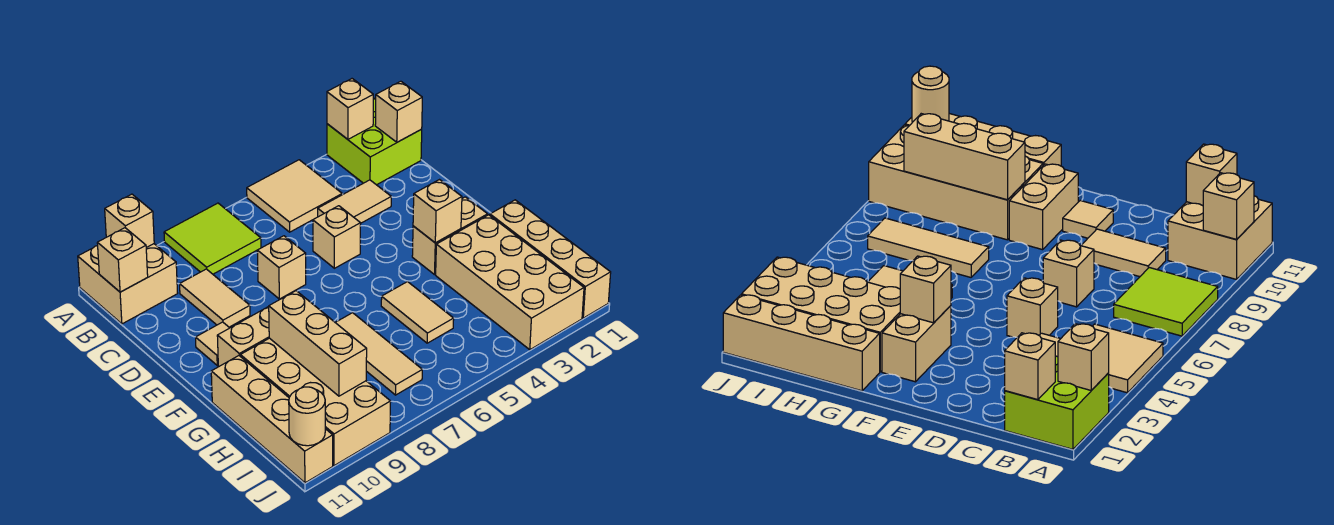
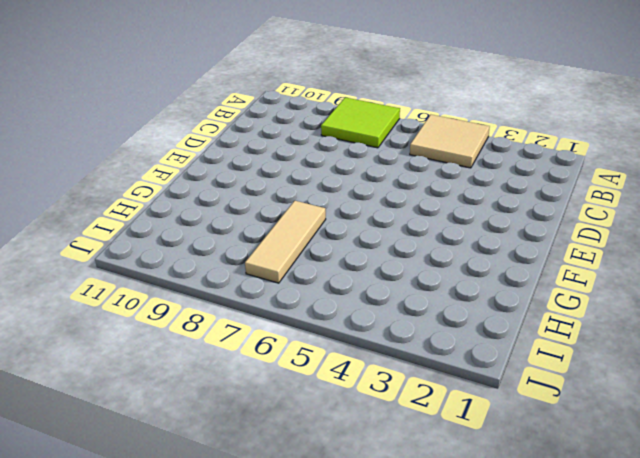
none -> lime 2x2 brick [327,98,422,185]
none -> tan 2x2 brick [78,244,178,324]
none -> tan 1x2 tile [318,180,391,223]

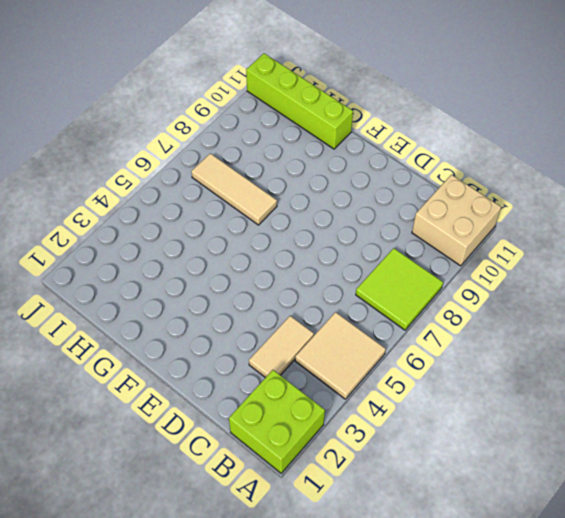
lime 1x4 brick [246,53,353,149] -> tan 1x4 brick [211,356,333,483]
none -> tan 1x2 tile [180,269,250,327]
none -> tan 1x1 brick [313,206,361,268]
none -> tan 1x1 brick [257,236,306,299]

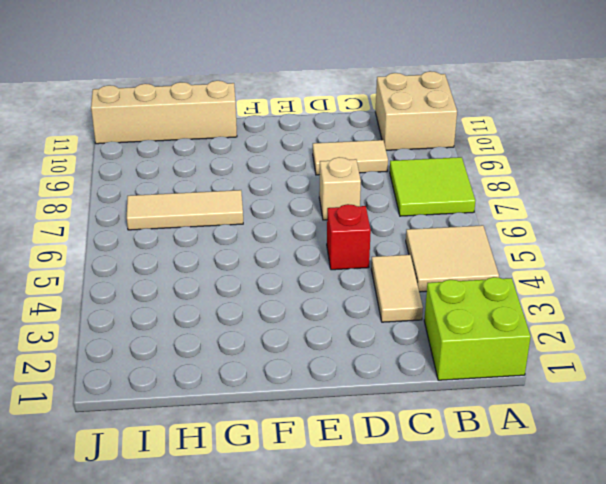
red 1x1 brick [327,204,371,270] -> tan 1x1 brick [313,206,361,268]
none -> tan 1x1 tile [196,322,229,365]
none -> tan 1x2 brick [412,197,488,275]
none -> tan 1x2 brick [217,307,269,367]

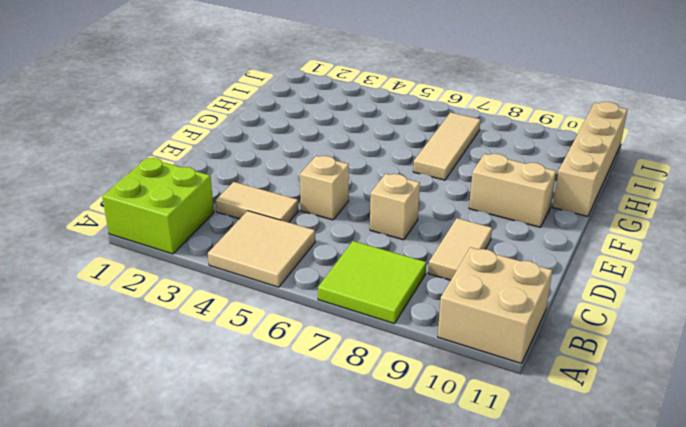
none -> tan 1x1 tile [196,322,229,365]
none -> tan 1x2 brick [412,197,488,275]
none -> tan 1x4 brick [490,200,611,318]

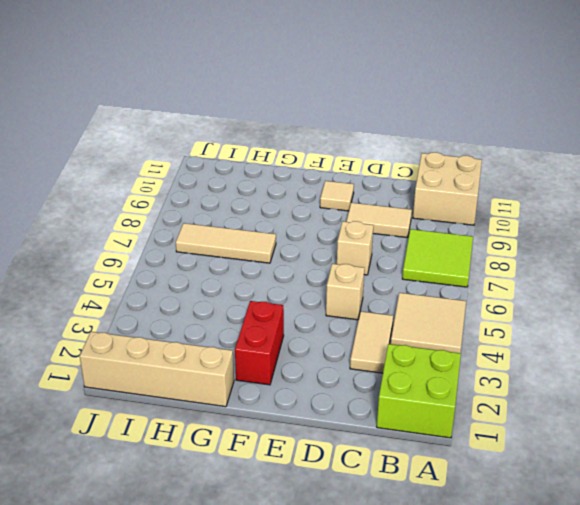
red 1x2 brick [235,301,284,385] -> tan 1x2 brick [412,197,488,275]
none -> tan 1x2 brick [217,307,269,367]
none -> tan 2x4 brick [436,215,584,350]
none -> tan 1x2 tile [381,282,454,343]

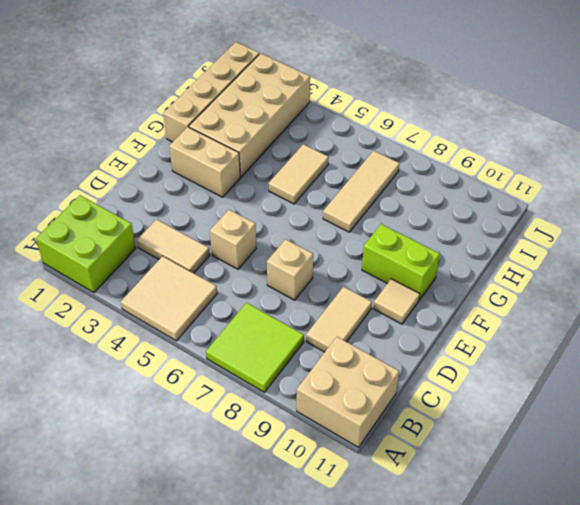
lime 1x2 brick [362,224,440,300] -> tan 1x2 brick [217,307,269,367]
none -> tan 2x4 brick [240,338,391,466]
none -> tan 1x4 brick [211,356,333,483]
none -> tan 1x1 brick [327,79,373,139]

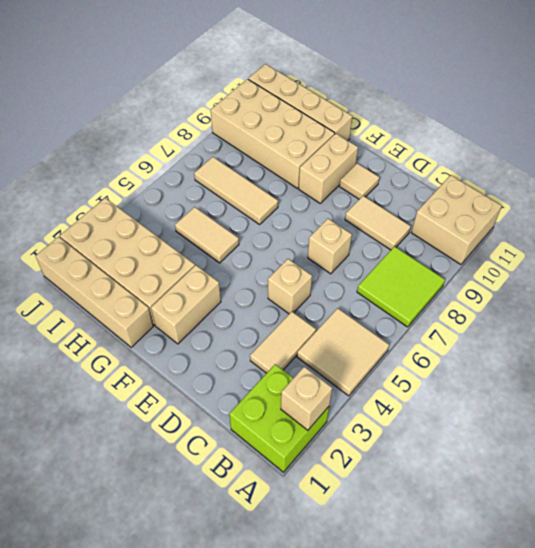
none -> tan 1x1 brick [105,194,154,248]
none -> tan 1x1 brick [375,81,422,142]
none -> tan 1x1 brick [97,228,148,292]

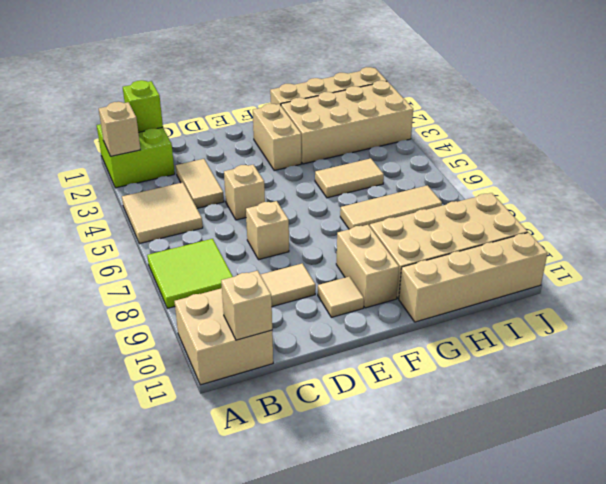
lime 1x1 brick [123,80,163,132] -> tan 1x1 brick [375,81,422,142]
none -> tan 1x1 brick [105,194,154,248]
none -> tan 1x1 brick [413,180,462,243]
none -> tan 1x3 brick [269,291,367,396]

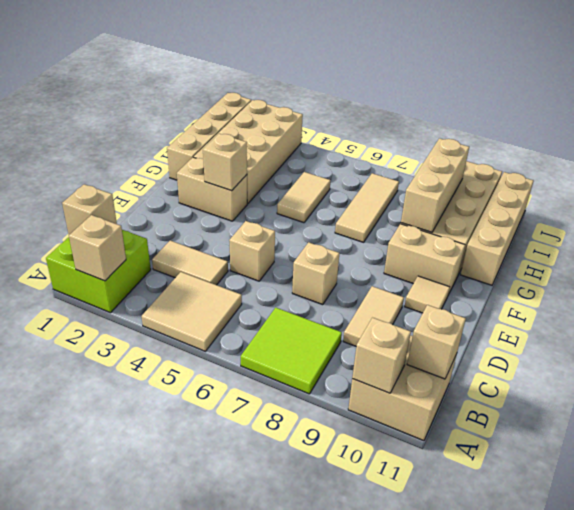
none -> tan 1x1 round brick [289,387,325,446]

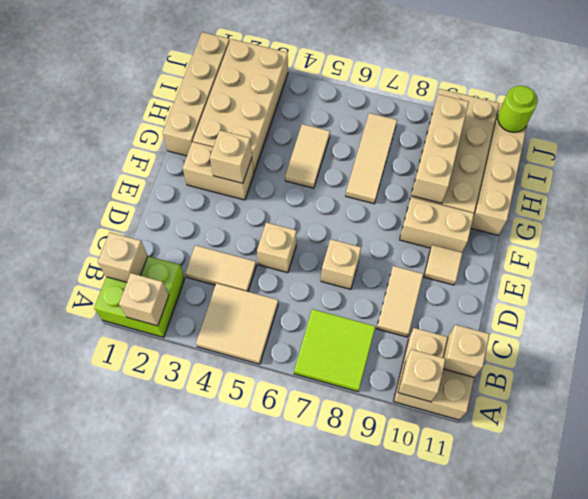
lime 1x1 round brick [498,86,538,132] -> tan 1x1 round brick [289,387,325,446]

